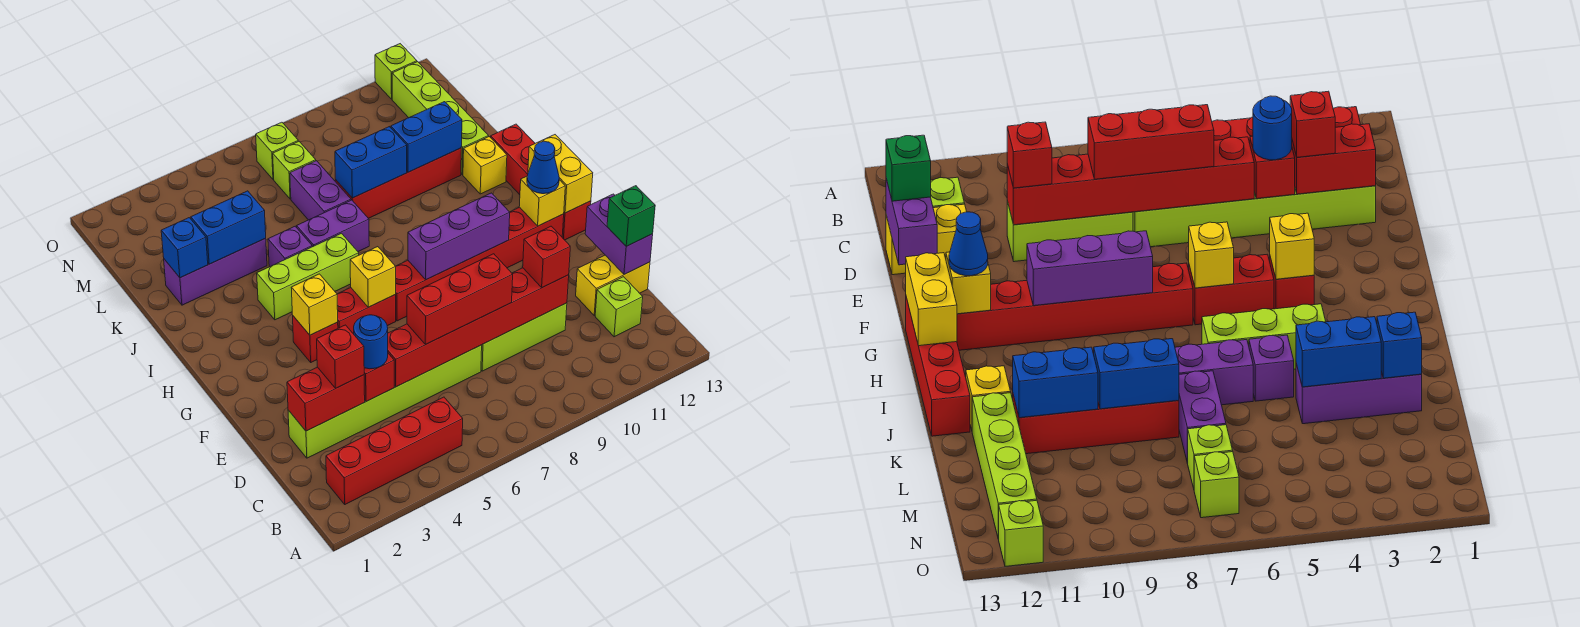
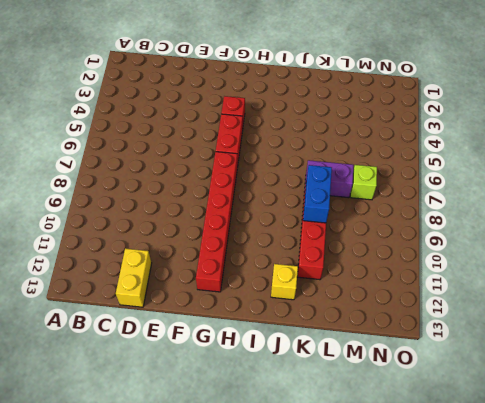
none -> red 1x4 brick [326,397,463,504]
none -> lime 1x1 brick [595,277,643,337]
none -> lime 1x6 brick [288,345,482,458]
none -> lime 1x3 brick [481,303,567,371]

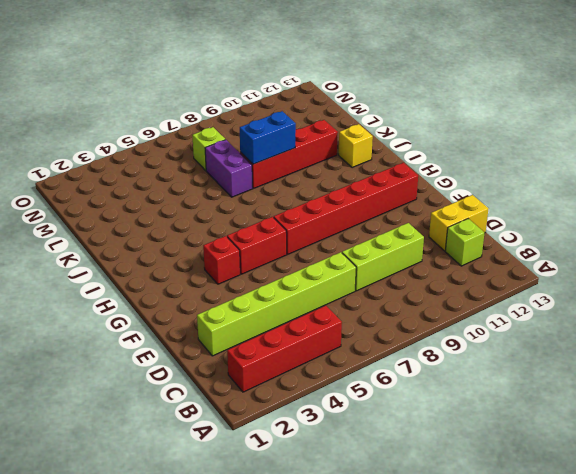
none -> red 1x4 brick [491,124,591,240]
none -> lime 1x3 brick [257,233,359,320]
none -> purple 1x1 brick [268,226,312,266]
none -> purple 1x2 brick [297,200,369,252]

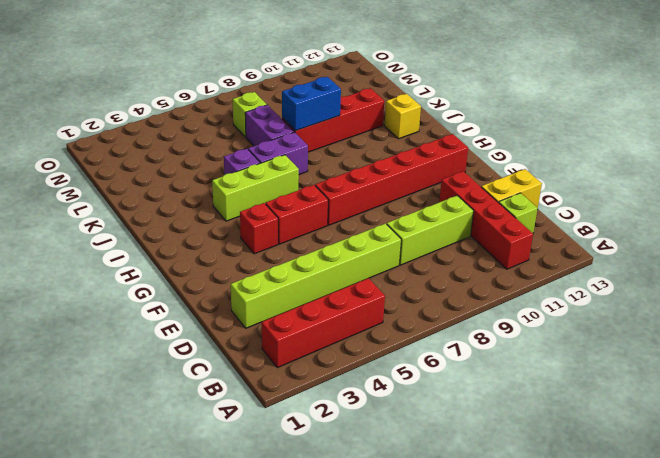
red 1x4 brick [439,171,533,269] -> red 1x4 brick moved to [491,124,591,240]
none -> purple 1x3 brick [164,239,267,305]
none -> lime 1x4 brick [392,62,488,175]
none -> lime 1x1 brick [256,122,298,179]
none -> lime 1x1 brick [375,44,417,99]

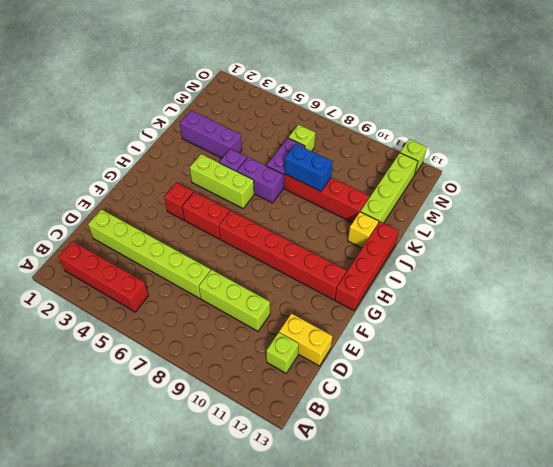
none -> lime 1x1 brick [256,122,298,179]
none -> red 1x2 brick [287,367,365,431]
none -> red 1x1 brick [364,354,394,402]
none -> red 1x6 brick [388,268,569,387]

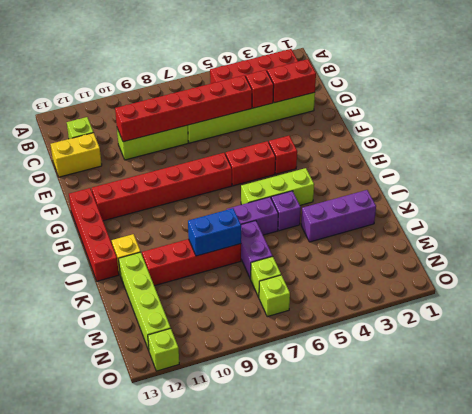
none -> purple 1x2 brick [585,194,653,274]
none -> yellow 1x1 brick [291,274,338,335]
none -> yellow 1x1 brick [350,247,396,307]
none -> purple 1x3 brick [408,193,510,280]

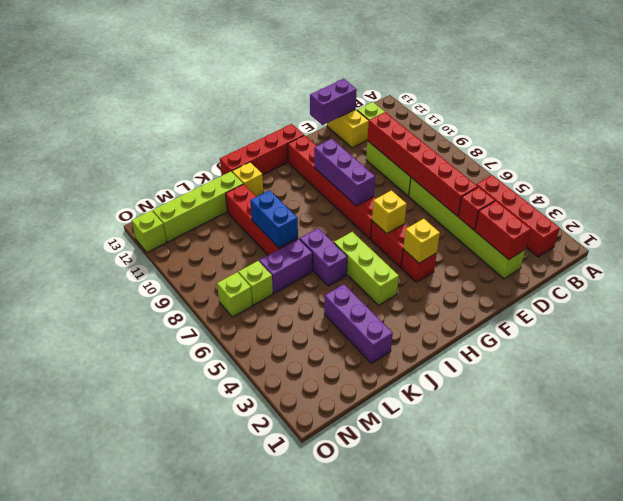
none -> purple 1x1 brick [268,226,312,266]
none -> yellow 1x1 brick [519,176,565,226]
none -> yellow 1x2 brick [528,135,593,213]
none -> blue 1x1 brick [161,218,208,278]

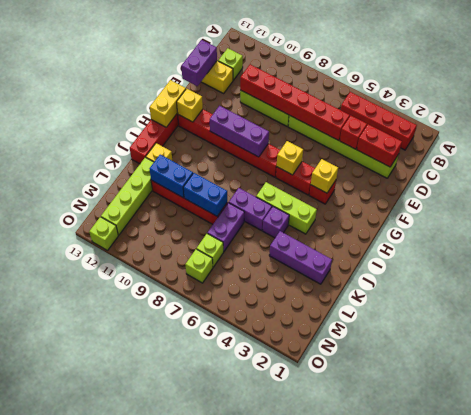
none -> blue 1x1 brick [161,218,208,278]
none -> blue 1x2 brick [191,191,266,264]
none -> red 1x1 brick [317,325,364,388]
none -> blue 1x1 round brick [354,315,388,369]

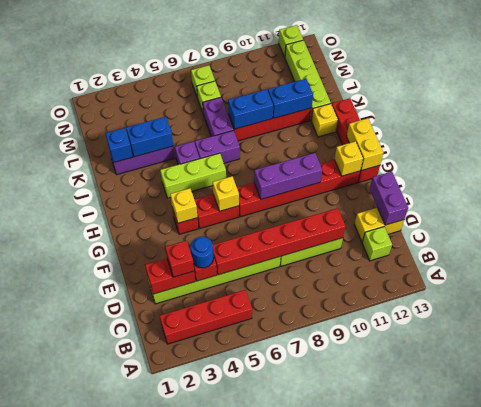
none -> red 1x3 brick [407,254,513,344]
none -> red 1x1 brick [523,226,570,288]
none -> green 1x1 brick [607,186,655,246]
none -> blue 1x1 cone [527,141,559,194]

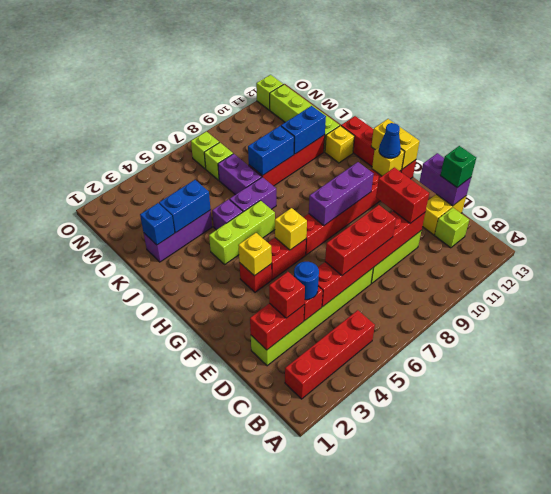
red 1x2 brick [376,167,429,223] -> red 1x1 brick [523,226,570,288]

